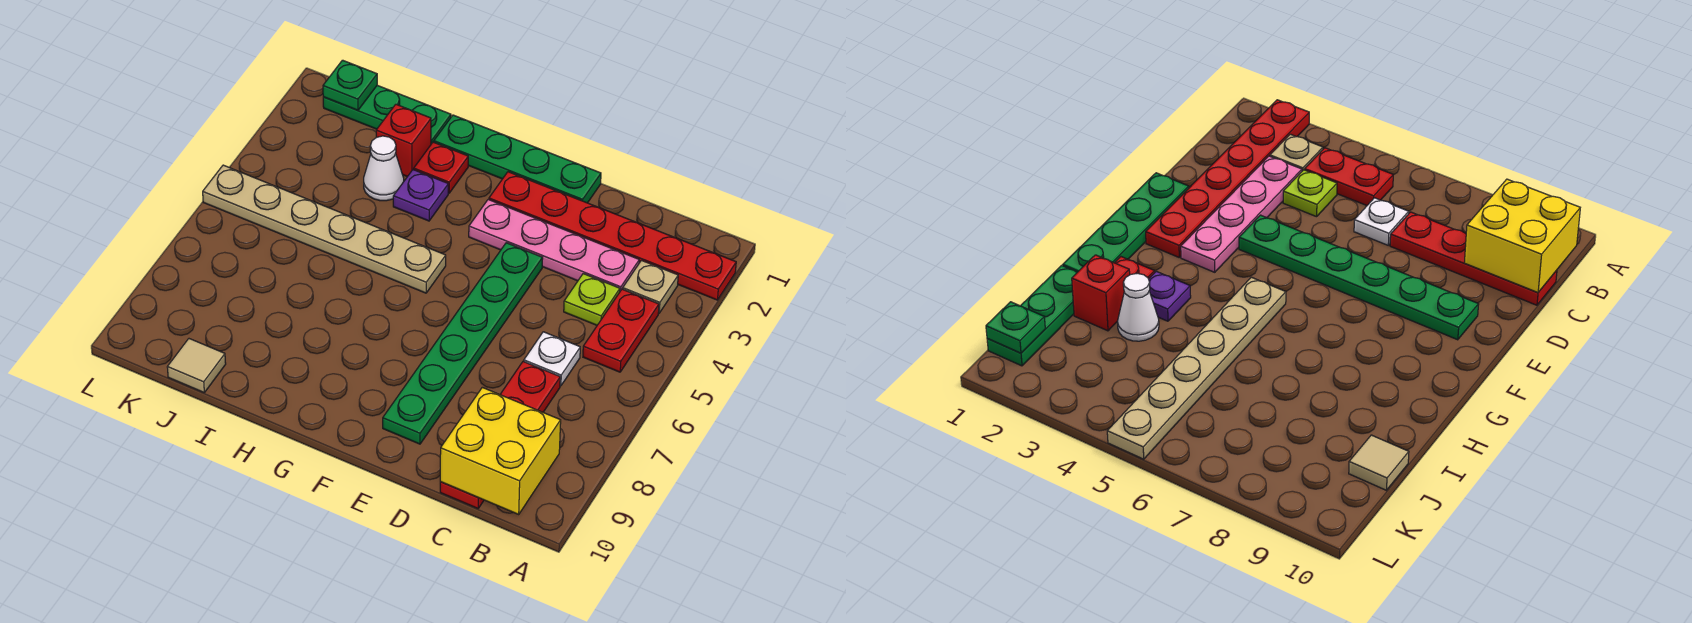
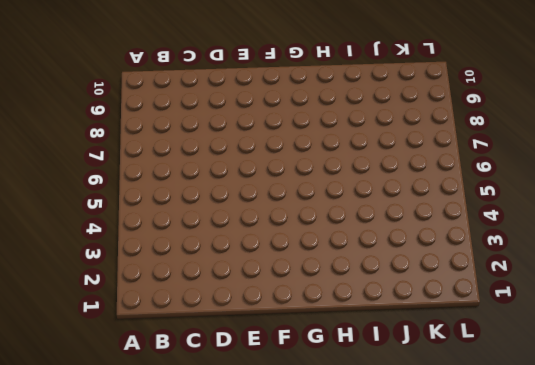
none -> red 1x6 plate [489,172,736,300]
none -> tan 1x1 plate [623,260,678,313]
none -> red 1x2 plate [583,289,659,372]

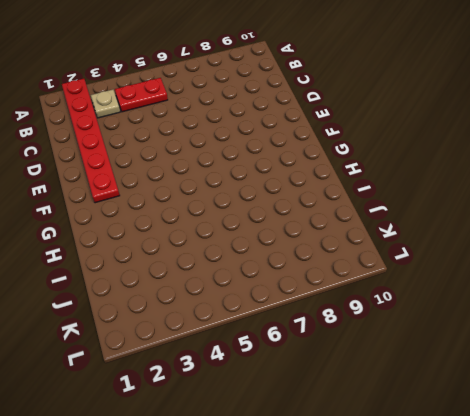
none -> pink 1x4 plate [469,200,639,291]
none -> lime 1x1 plate [564,274,620,325]
none -> white 1x1 plate [524,332,580,386]

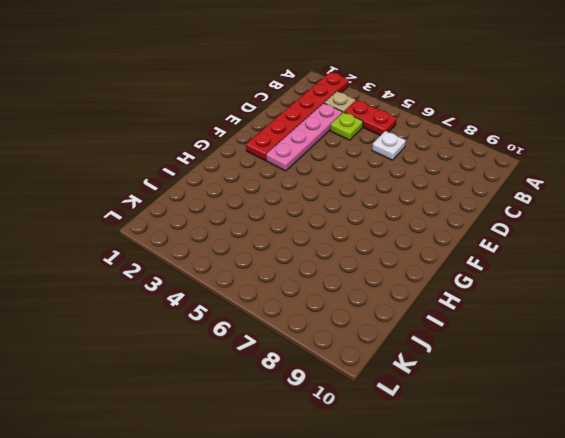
none -> red 1x4 plate [440,362,560,508]
none -> green 1x4 plate [434,115,601,203]
none -> green 1x6 plate [383,243,543,444]

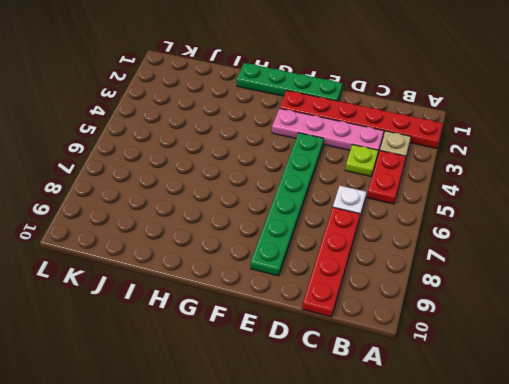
none -> tan 1x6 plate [203,165,446,293]
none -> red 1x1 plate [414,142,468,193]
none -> purple 1x1 plate [393,170,448,221]

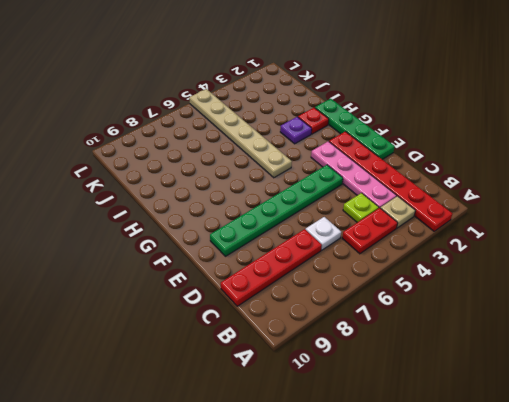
none -> green 1x3 plate [323,85,451,144]
none -> red 1x1 brick [376,104,431,177]
none -> white 1x1 cone [364,136,404,201]

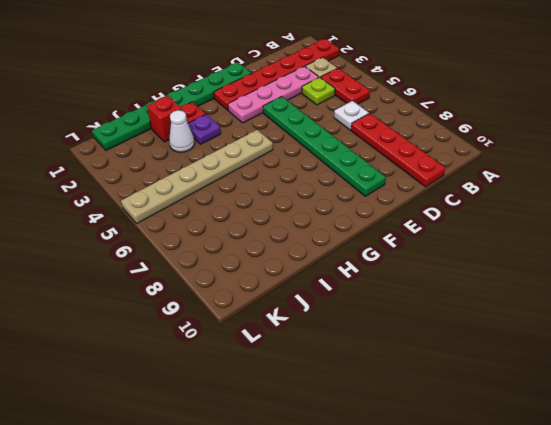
none -> tan 1x1 tile [167,339,226,392]
none -> yellow 2x2 brick [440,387,561,514]
none -> green 1x1 plate [323,60,377,110]

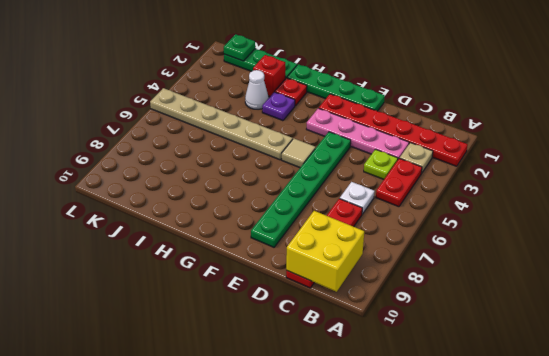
tan 1x1 tile [282,139,315,168] -> tan 1x1 tile moved to [167,339,226,392]

